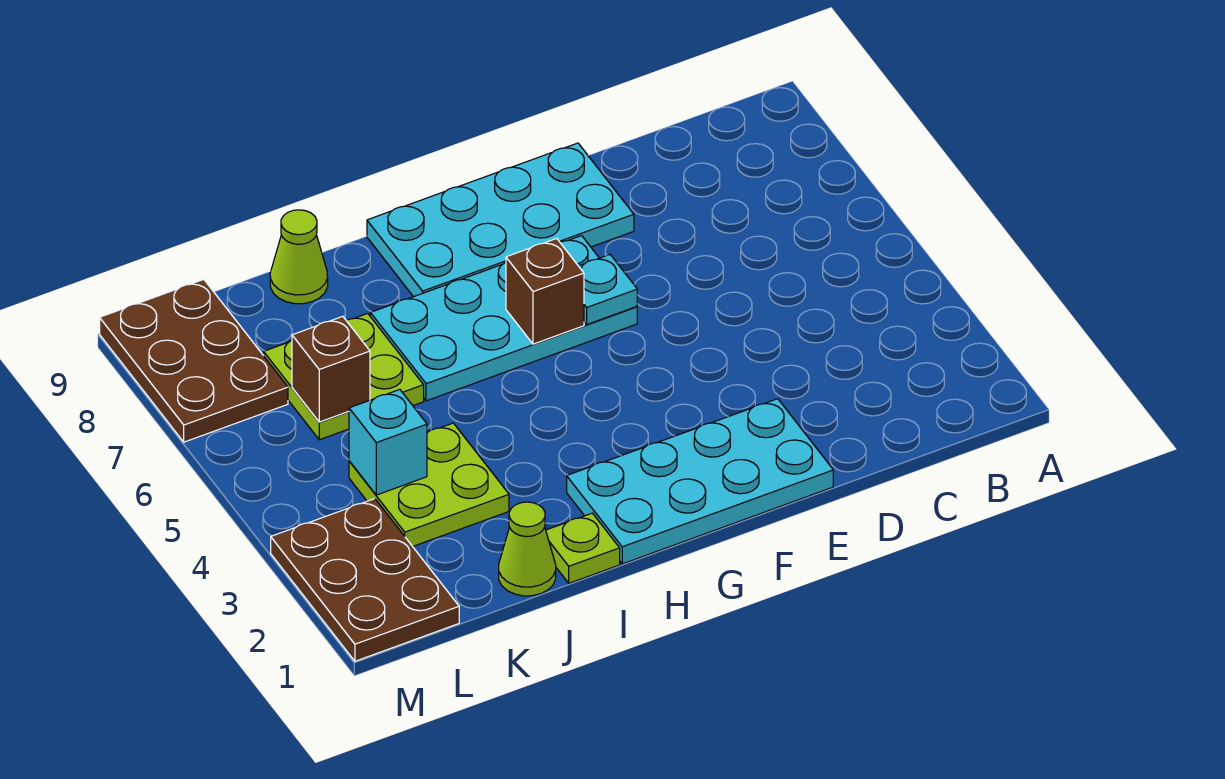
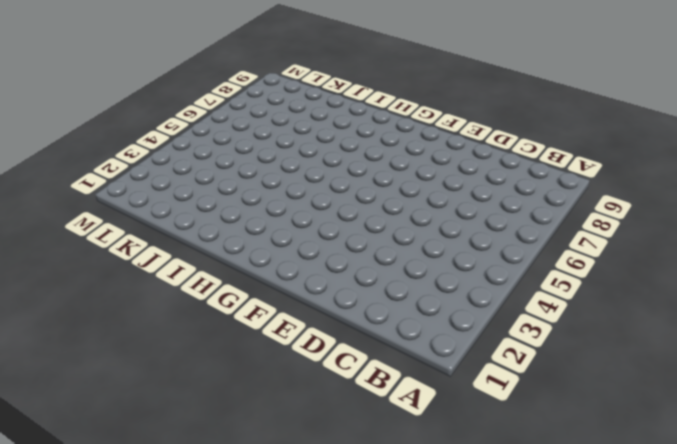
none -> cyan 2x4 plate [567,399,833,564]
none -> cyan 2x4 plate [367,143,634,297]
none -> cyan 2x4 plate [370,236,637,401]

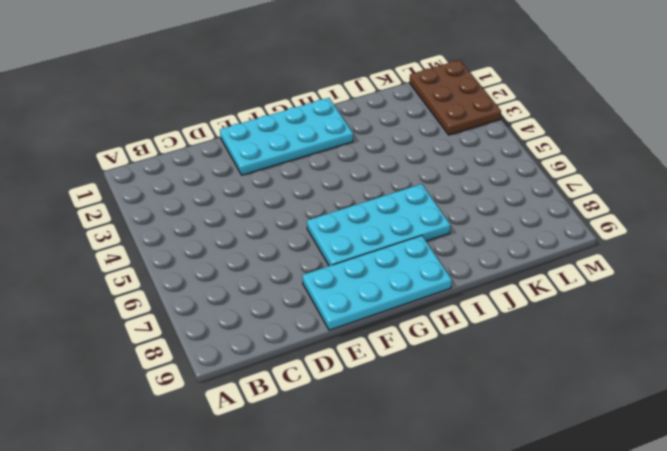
none -> lime 1x1 plate [546,513,620,583]
none -> lime 1x1 cone [499,502,556,596]
none -> lime 2x2 plate [349,423,509,546]

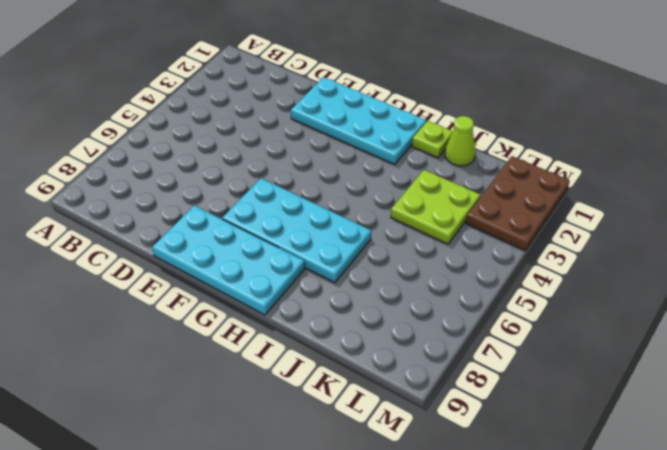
none -> lime 2x2 plate [264,314,424,440]
none -> lime 1x1 cone [270,210,328,304]
none -> brown 2x3 plate [100,279,288,442]

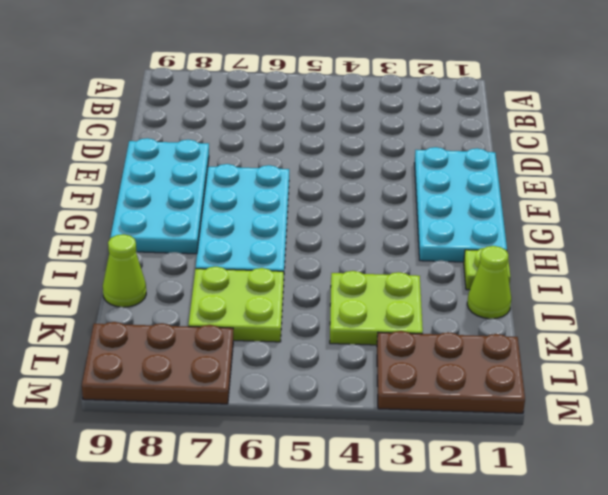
none -> cyan 1x1 plate [579,255,637,324]
none -> brown 1x1 brick [506,238,584,344]
none -> cyan 1x1 brick [349,390,427,495]

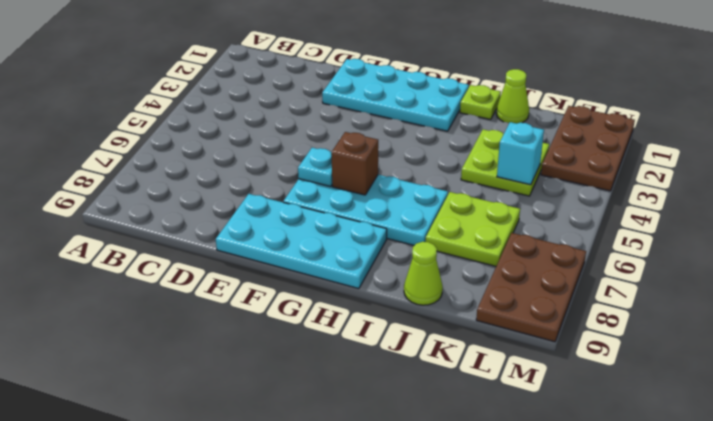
none -> brown 1x1 brick [292,316,370,422]

